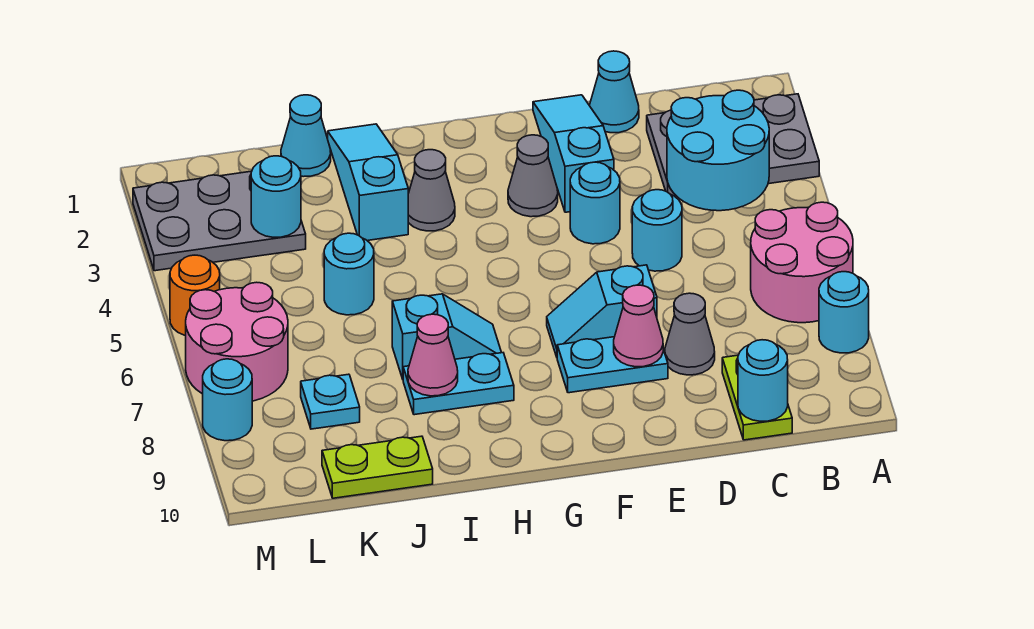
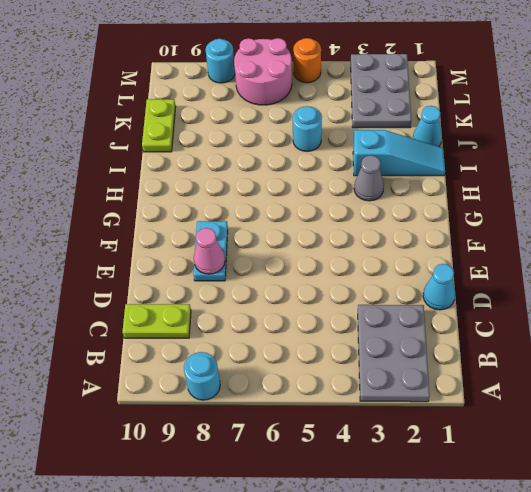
none -> pink 2x2 round brick [751,202,853,323]
none -> cyan 1x1 round brick [632,190,682,271]
none -> grey 1x1 cone [665,293,715,375]

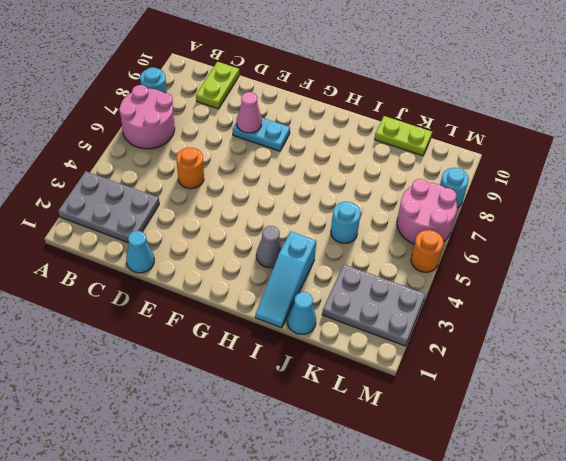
orange 1x1 round brick [176,148,204,189] -> cyan 1x1 round brick [632,190,682,271]
none -> grey 1x1 cone [665,293,715,375]
none -> cyan 1x3 slope [533,95,614,212]
none -> cyan 1x1 round brick [570,162,620,244]

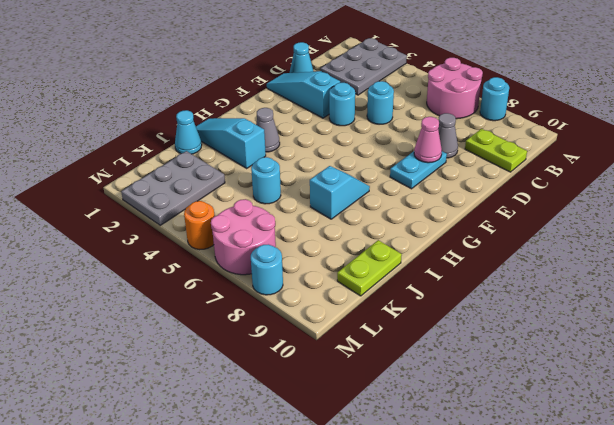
none -> cyan 1x2 slope [547,265,657,357]
none -> grey 1x1 cone [508,135,558,217]
none -> cyan 1x2 plate [403,353,514,415]

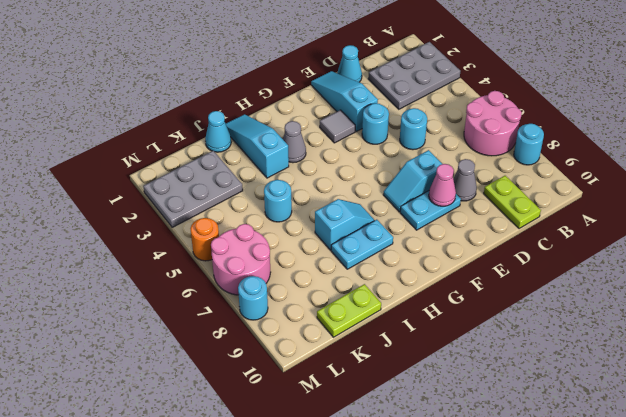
grey 1x1 tile [320,110,355,143] -> grey 1x1 cone [508,135,558,217]
none -> cyan 1x1 plate [301,374,360,429]
none -> cyan 2x2 round brick [667,90,769,211]
none -> cyan 1x1 round brick [738,340,788,421]

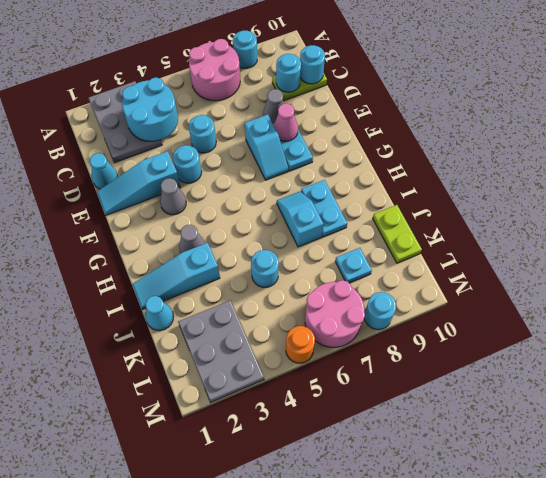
cyan 1x1 round brick [276,54,301,92] -> cyan 1x1 round brick moved to [251,156,301,237]
none -> pink 1x1 cone [408,314,458,396]

